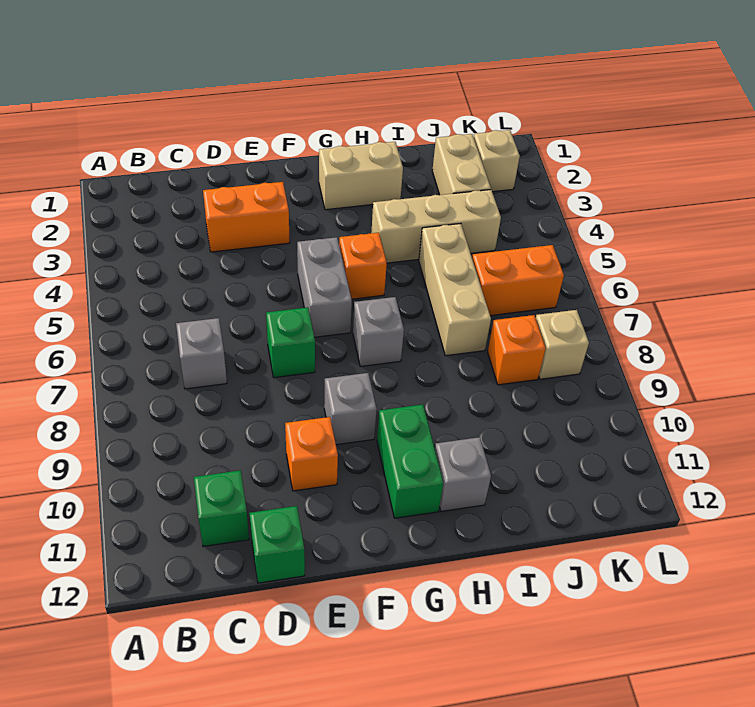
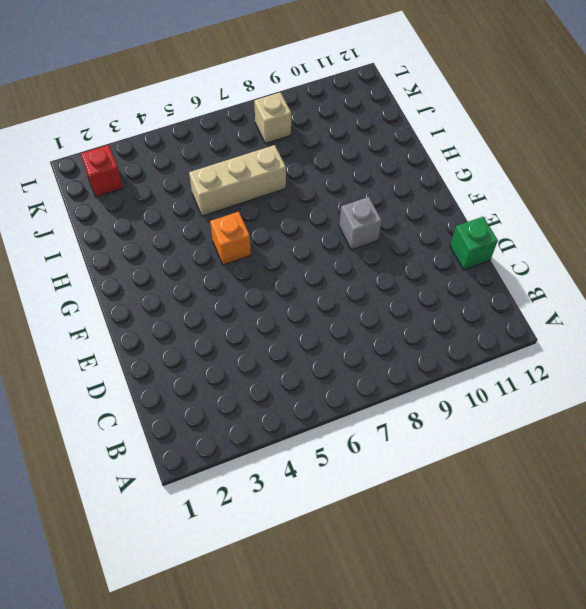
red 1x1 brick [81,145,123,197] -> tan 1x1 brick [474,130,520,192]
none -> grey 1x1 brick [176,318,227,389]
none -> green 1x1 brick [194,470,249,547]
none -> orange 1x2 brick [203,182,290,252]

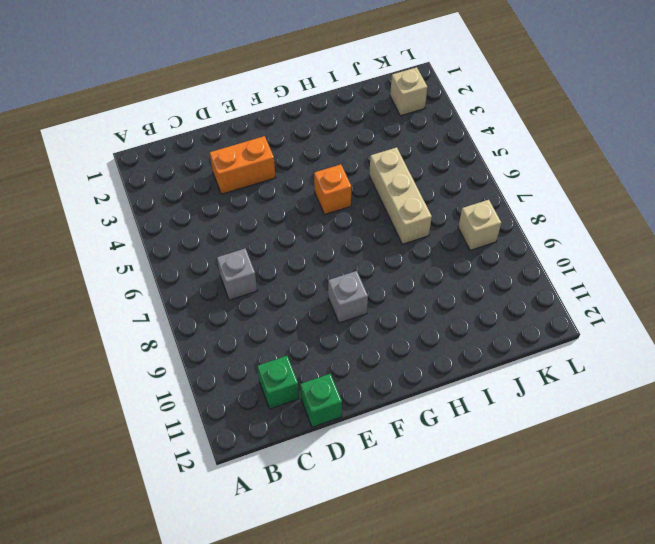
none -> green 1x1 brick [266,307,315,378]
none -> orange 1x1 brick [285,417,338,491]
none -> grey 1x2 brick [297,237,352,337]

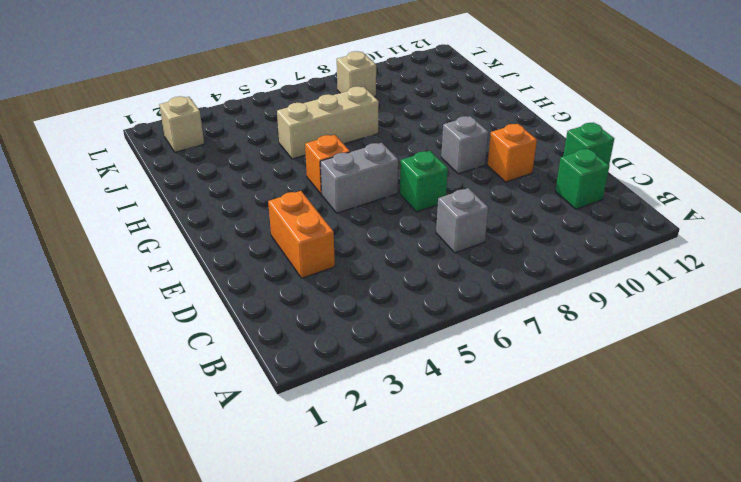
none -> tan 1x2 brick [319,142,403,210]
none -> grey 1x1 brick [353,297,404,367]
none -> green 1x2 brick [377,405,443,518]

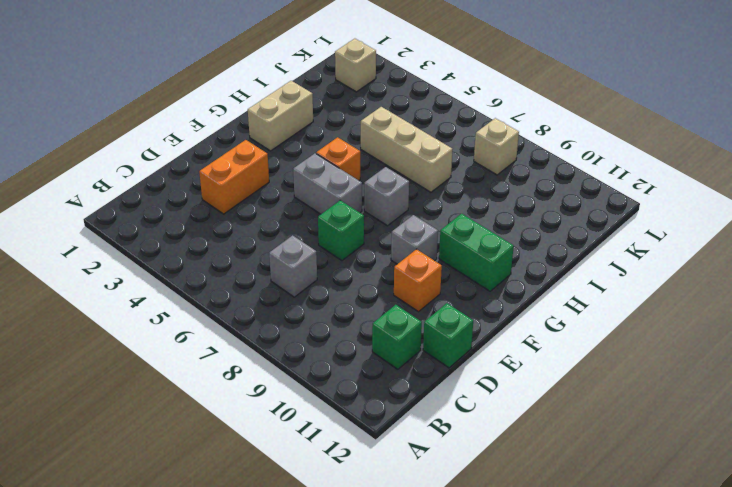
none -> tan 1x3 brick [371,190,501,263]
none -> grey 1x1 brick [435,437,491,511]
none -> tan 1x2 brick [432,134,491,195]

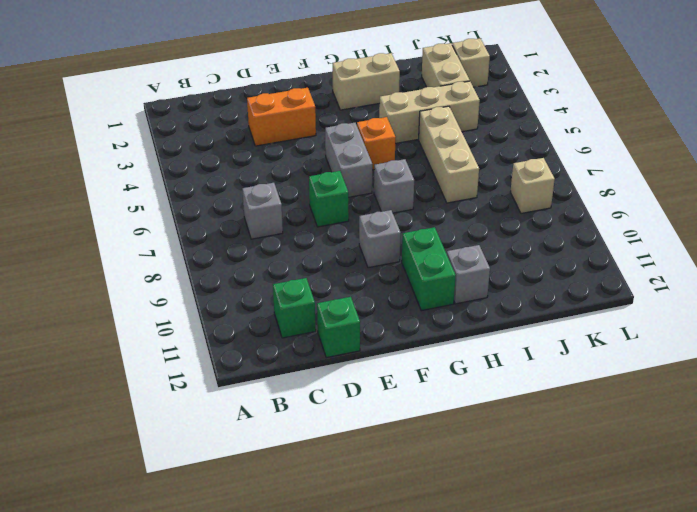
none -> orange 1x1 brick [285,417,338,491]
none -> orange 1x2 brick [472,245,564,316]
none -> orange 1x1 brick [488,315,546,385]

